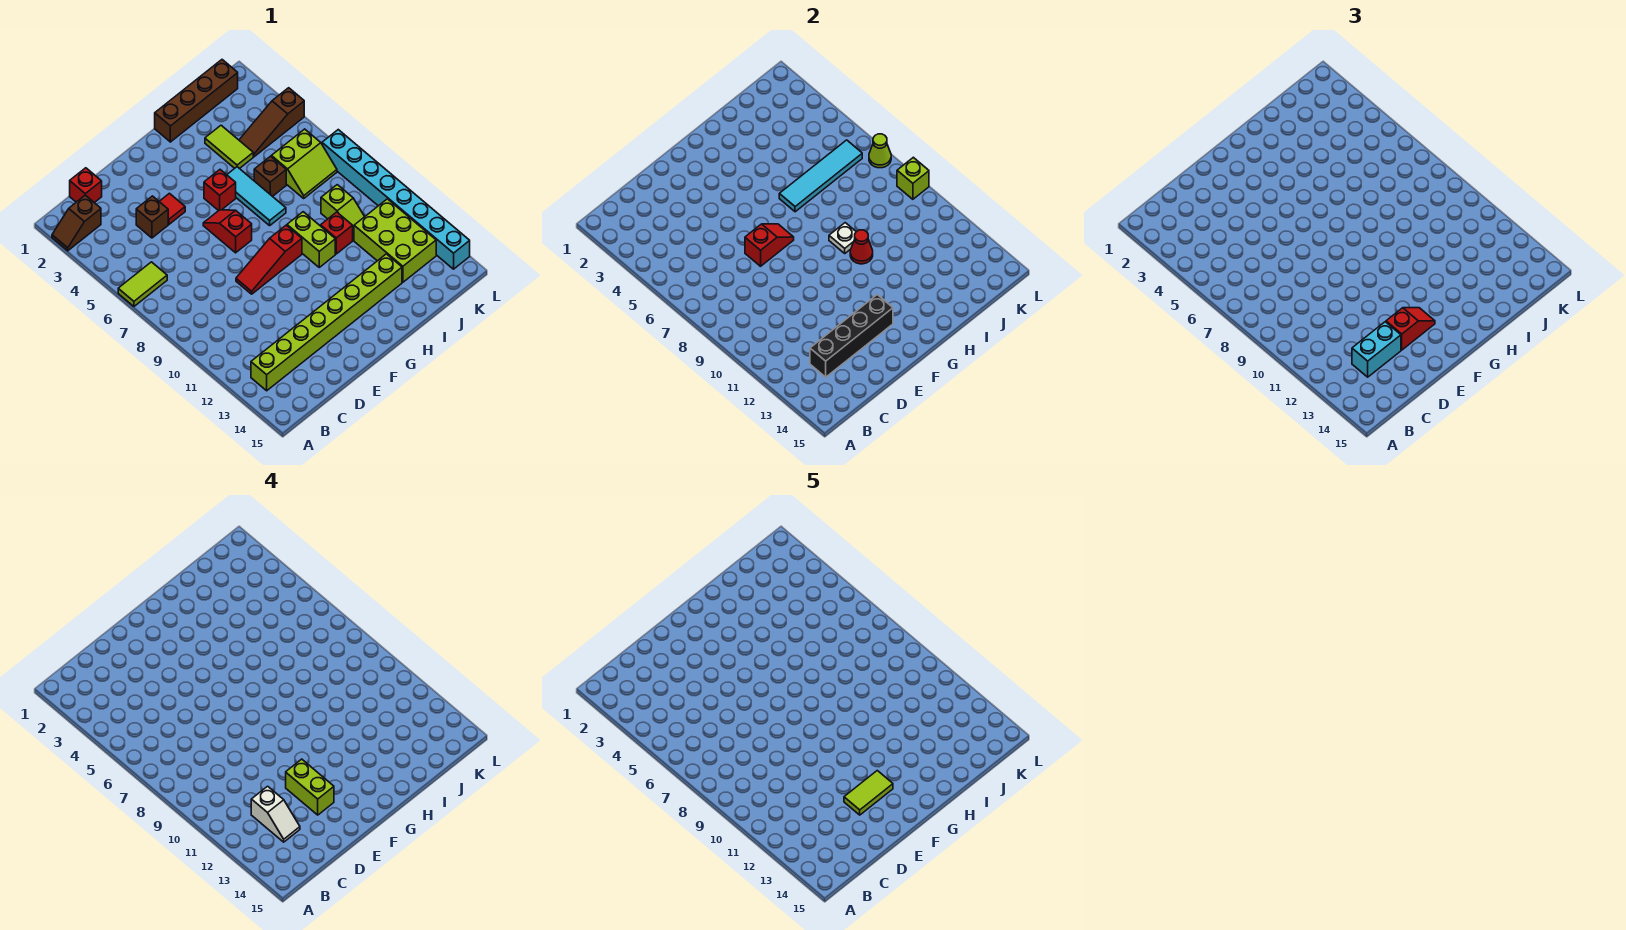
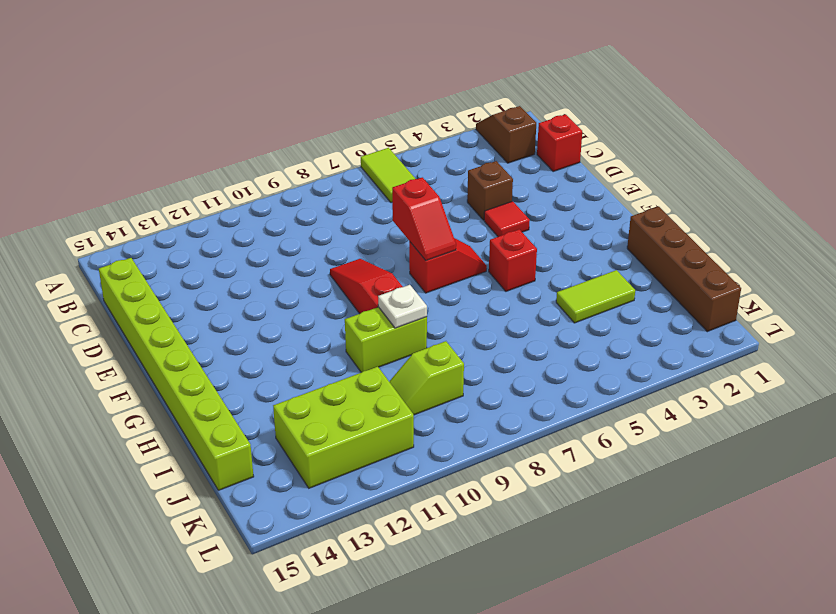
lime 1x8 brick [99,258,254,490] -> lime 1x8 brick moved to [251,254,402,391]
none -> cyan 1x3 tile [227,167,286,226]
none -> brown 1x1 brick [254,156,286,196]
none -> red 1x1 brick [321,212,353,254]
none -> brown 1x3 slope [239,88,304,157]

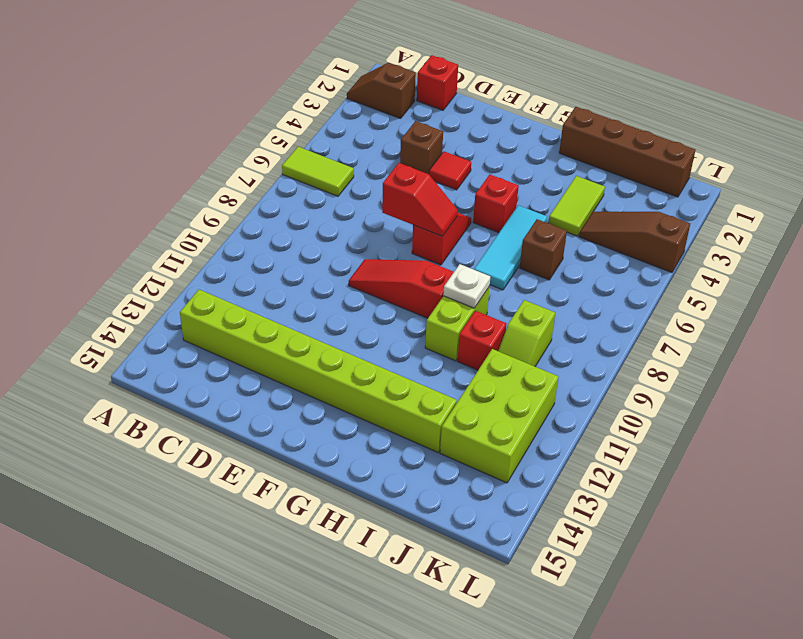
none -> lime 2x2 slope [271,129,337,198]
none -> cyan 1x8 brick [322,130,470,269]
none -> black 1x4 brick [810,295,893,377]
none -> cyan 1x4 tile [779,140,862,212]

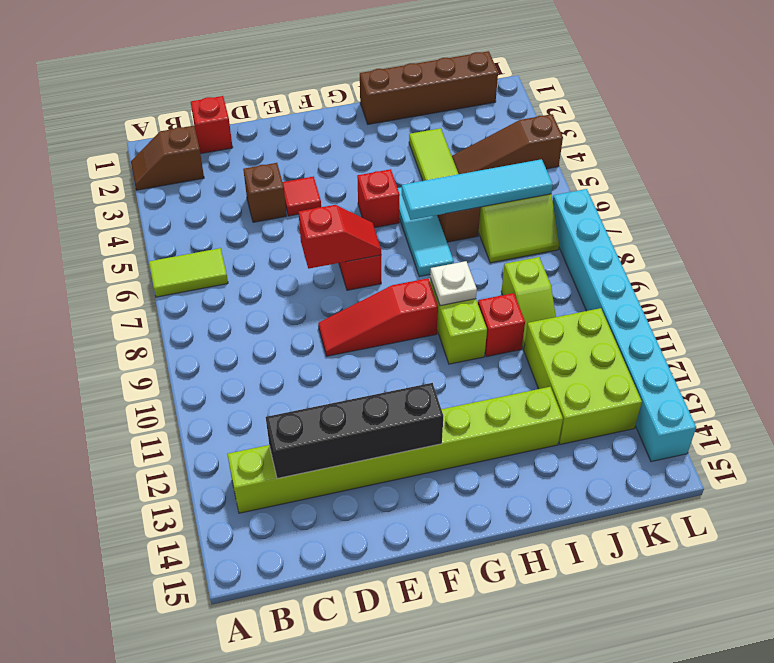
none -> red 1x1 cone [850,230,873,264]
none -> lime 1x1 cone [869,134,891,168]
none -> lime 1x1 brick [897,157,929,199]
none -> cyan 1x2 brick [1352,322,1401,377]

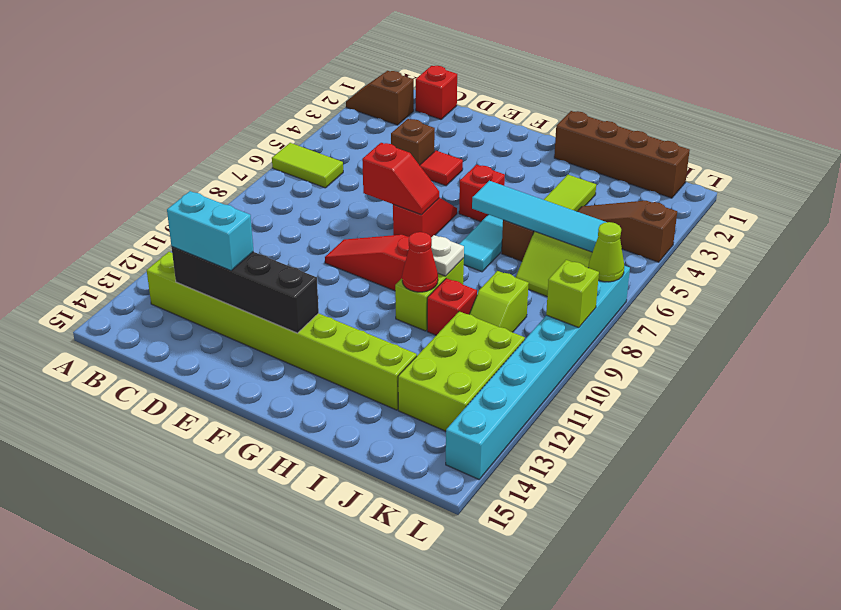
none -> red 1x2 slope [1386,308,1435,350]
none -> white 1x2 slope [251,786,300,842]
none -> lime 1x2 brick [286,759,334,815]
none -> lime 1x2 tile [844,771,893,815]

